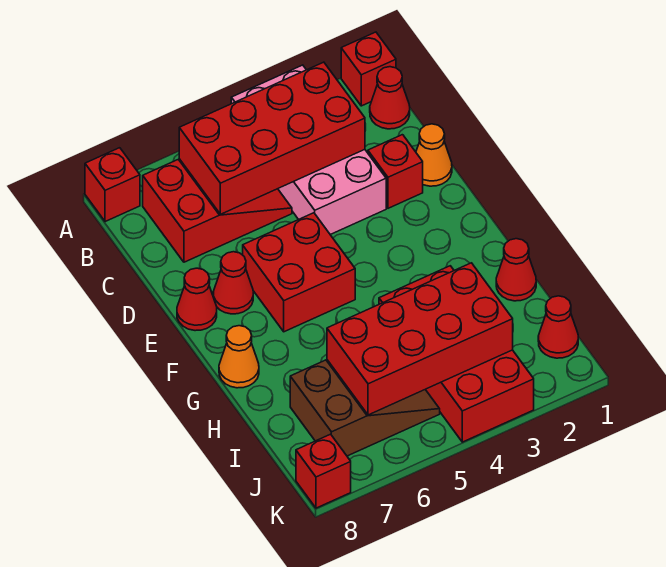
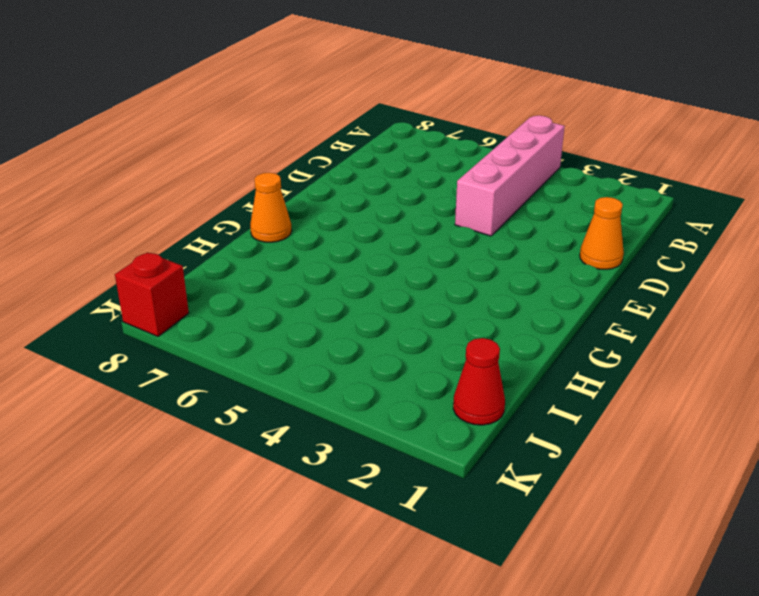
pink 1x4 brick [455,116,565,236] -> pink 2x4 brick [231,65,386,235]
none -> red 1x1 brick [341,32,396,106]
none -> red 1x1 brick [85,148,140,222]
none -> red 1x1 cone [370,67,410,129]

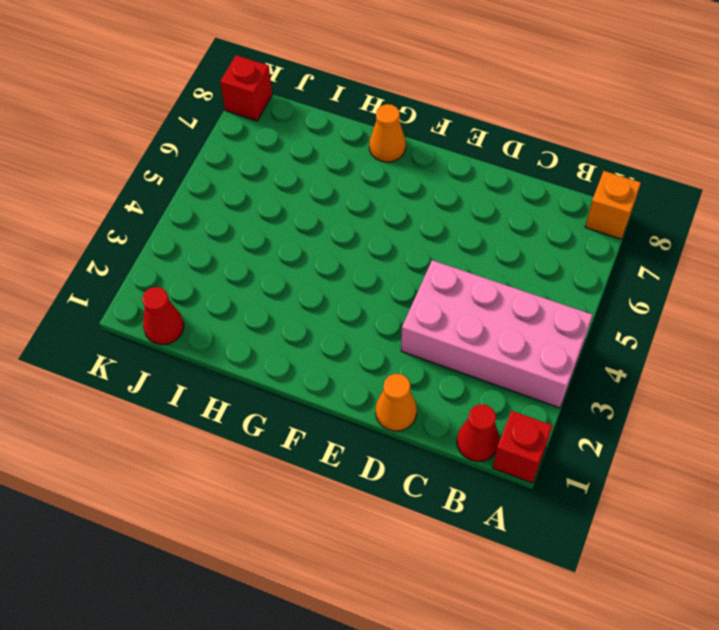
orange 1x1 brick [585,171,641,239] -> red 1x1 brick [85,148,140,222]
none -> red 2x3 slope [143,159,292,262]
none -> red 1x1 brick [368,135,423,208]
none -> red 2x2 brick [243,213,355,332]

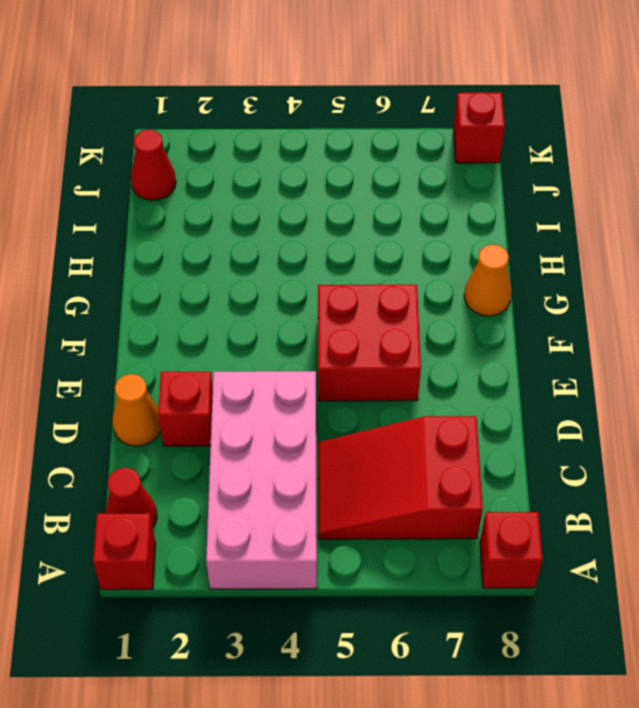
none -> red 1x1 cone [213,252,253,314]
none -> red 1x1 cone [177,268,217,331]
none -> red 1x1 cone [496,239,536,301]

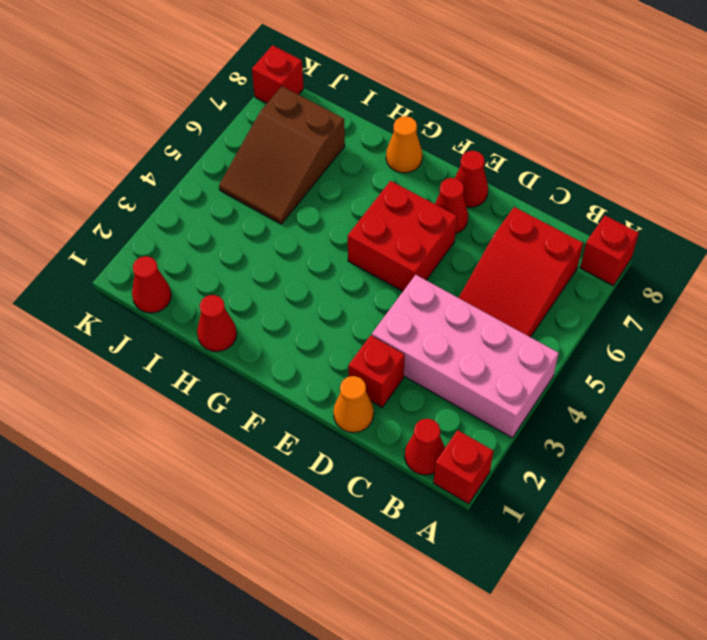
none -> red 2x4 brick [379,266,534,442]
none -> red 2x4 brick [179,62,365,214]
none -> red 2x4 brick [327,263,513,415]

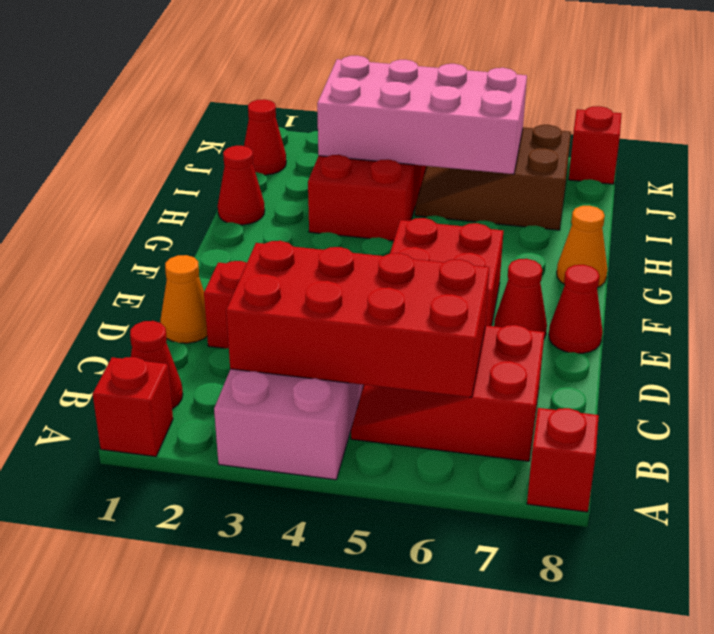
pink 2x4 brick [317,56,527,174] -> red 2x4 brick [327,263,513,415]

